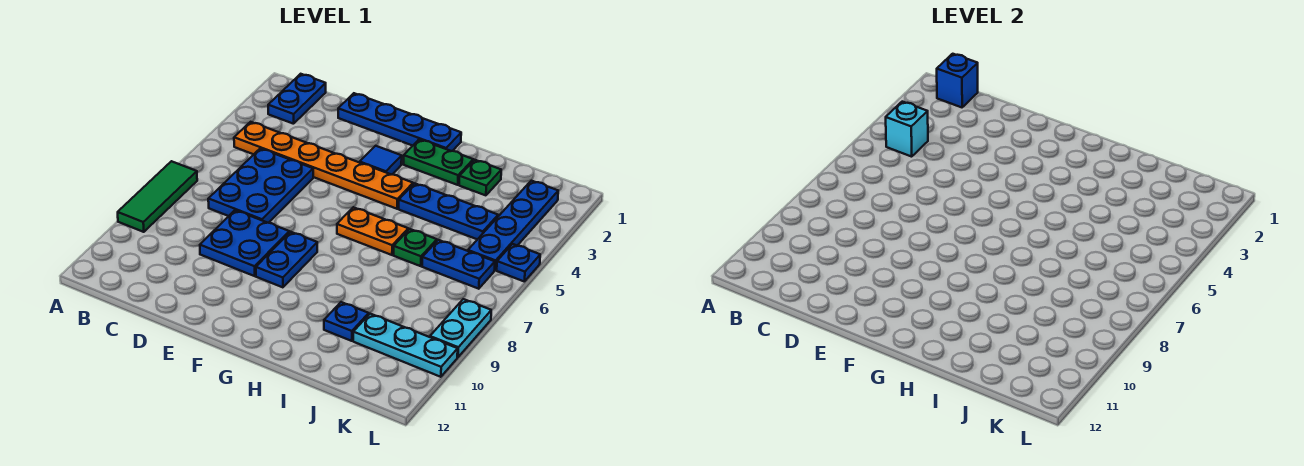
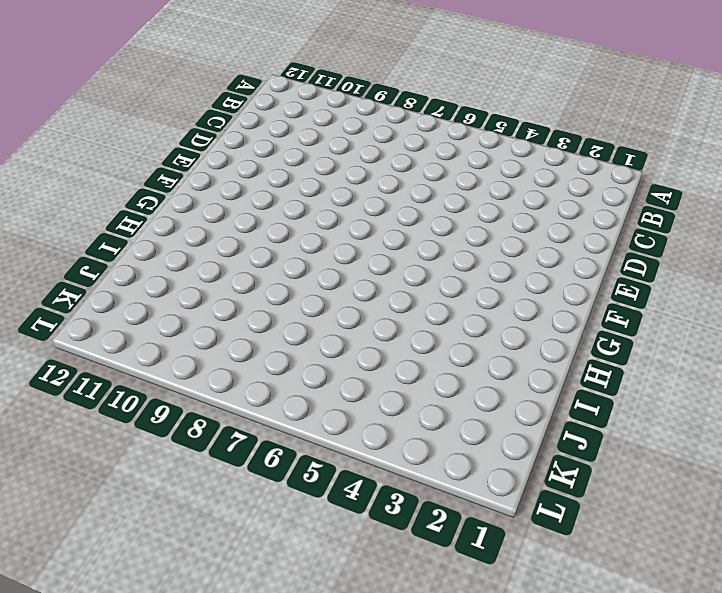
none -> green 1x3 tile [118,161,197,232]
none -> blue 1x2 plate [268,74,326,124]
none -> orange 1x6 plate [234,122,413,209]

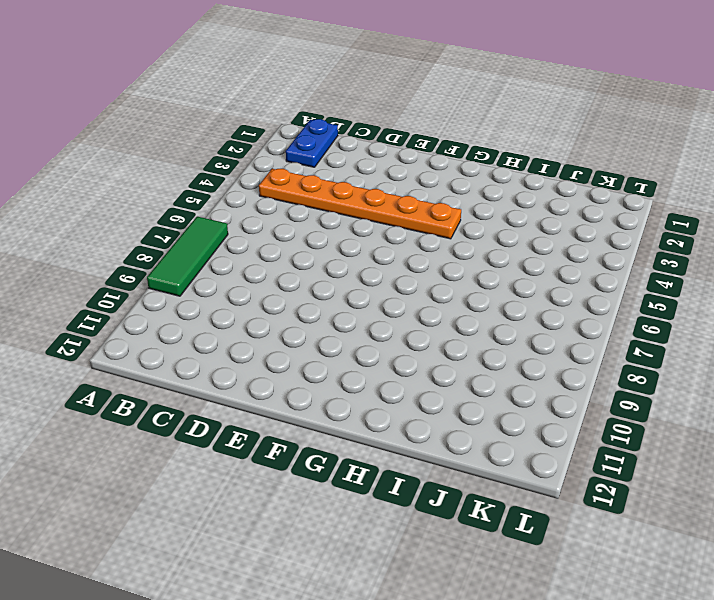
none -> blue 2x3 plate [208,148,313,223]
none -> blue 1x4 plate [338,93,461,151]
none -> blue 2x2 plate [200,210,289,276]

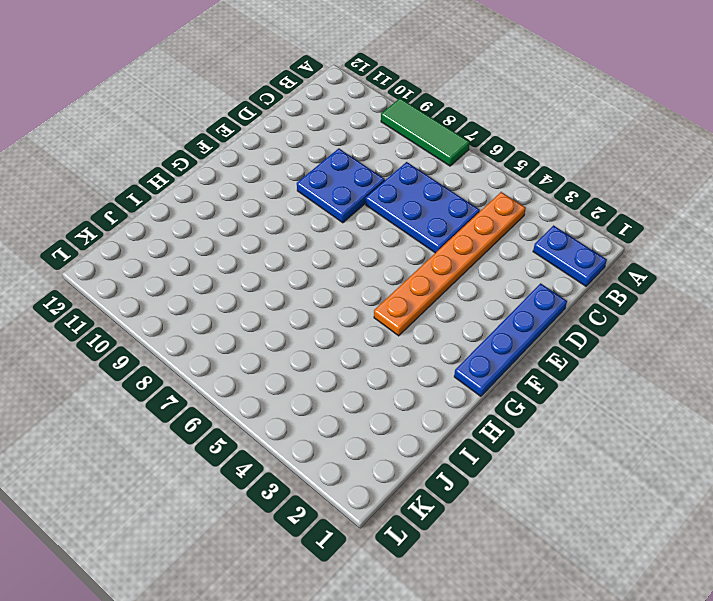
none -> blue 1x1 tile [360,146,402,175]
none -> blue 1x2 plate [256,232,317,287]
none -> green 1x2 plate [404,139,473,185]

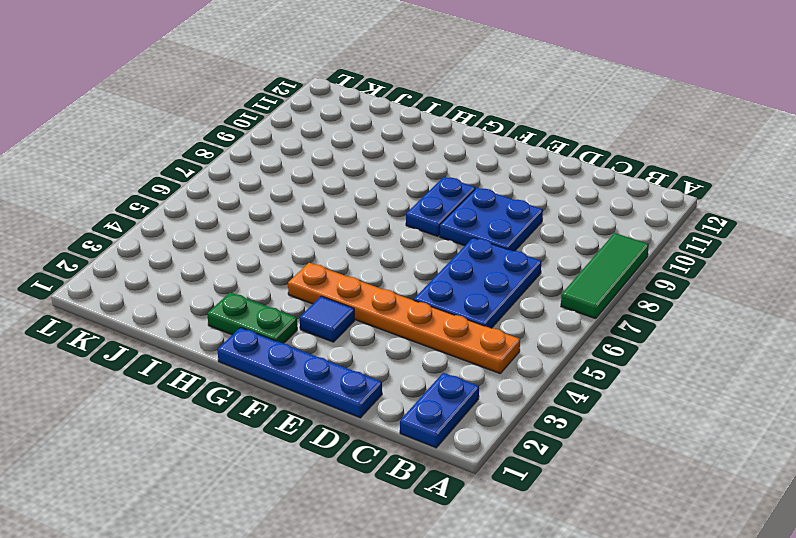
none -> orange 1x2 plate [337,207,408,255]
none -> blue 1x3 plate [399,183,498,239]
none -> green 1x1 plate [459,160,501,195]

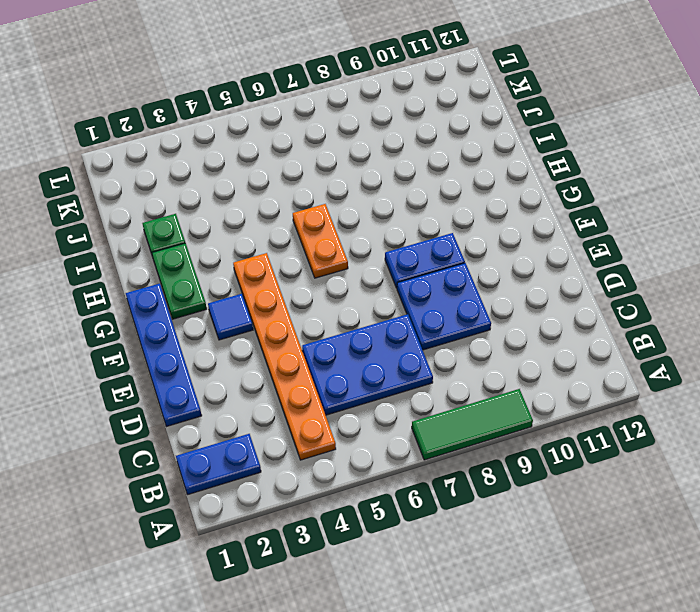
none -> blue 1x3 plate [399,183,498,239]
none -> green 1x1 plate [393,229,437,266]
none -> blue 1x1 plate [324,302,369,341]

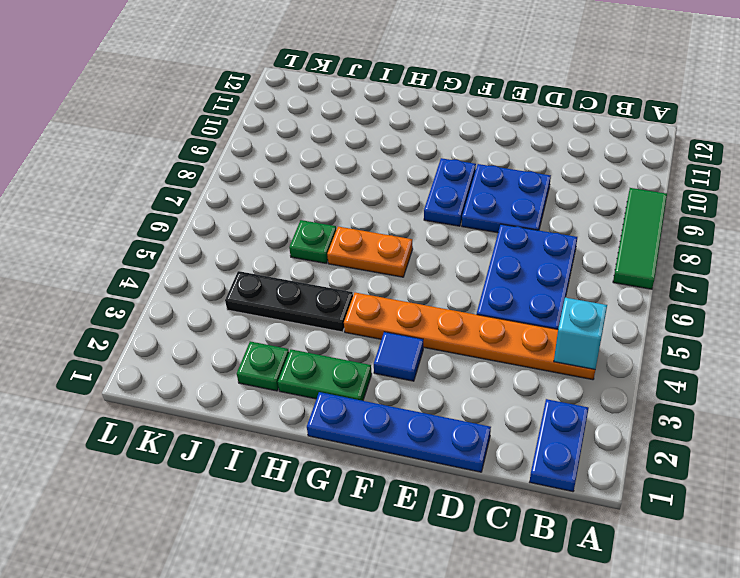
black 1x3 plate [225,271,353,332] -> blue 1x3 plate [399,183,498,239]
none -> blue 1x1 plate [324,302,369,341]
none -> blue 1x2 plate [422,240,495,289]
none -> cyan 1x3 plate [353,314,458,377]

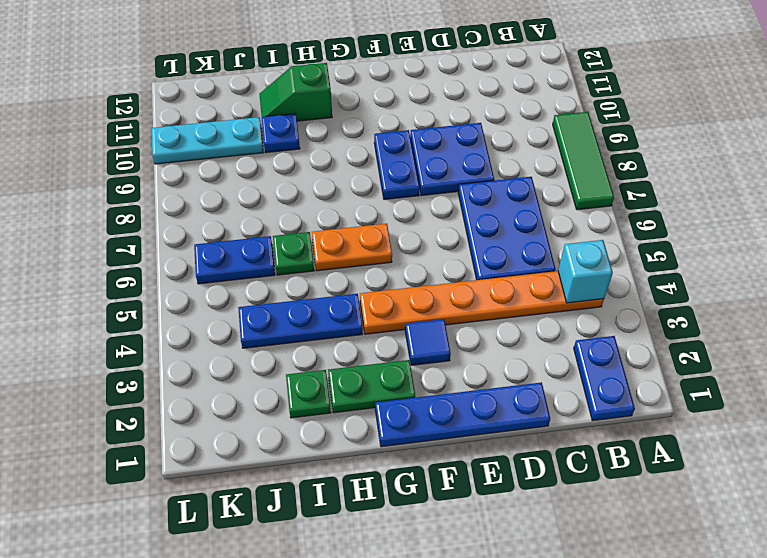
green 1x2 slope [259,63,332,121] -> none
none -> blue 1x4 plate [468,181,558,270]
none -> blue 1x1 plate [497,244,540,282]
none -> cyan 1x2 plate [430,299,491,357]

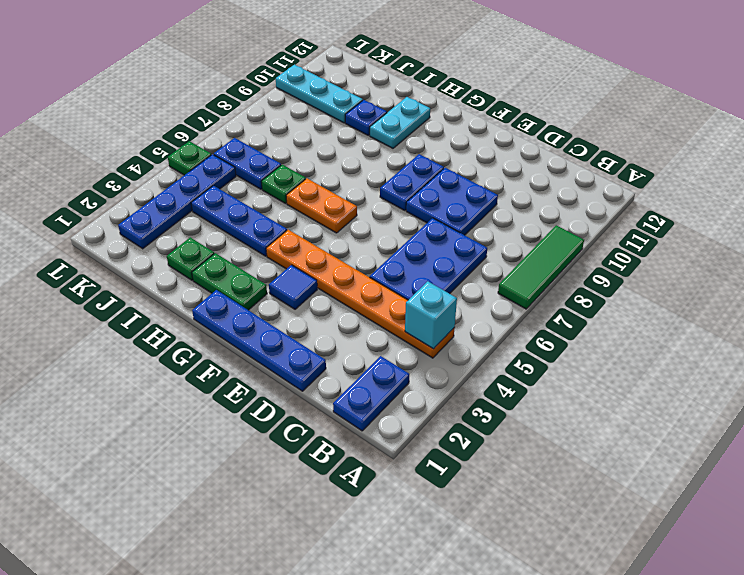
cyan 1x2 plate [370,97,430,148] -> cyan 1x2 plate moved to [430,299,491,357]
green 1x1 plate [168,141,211,175] -> blue 1x1 plate [497,244,540,282]
none -> blue 1x1 brick [937,54,978,107]

